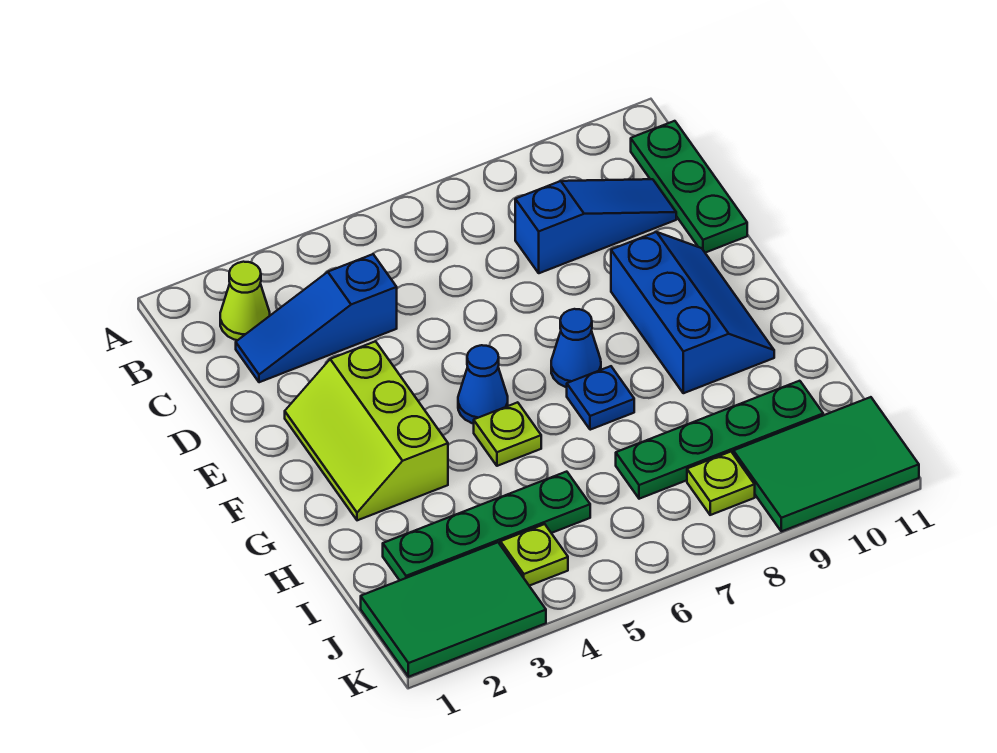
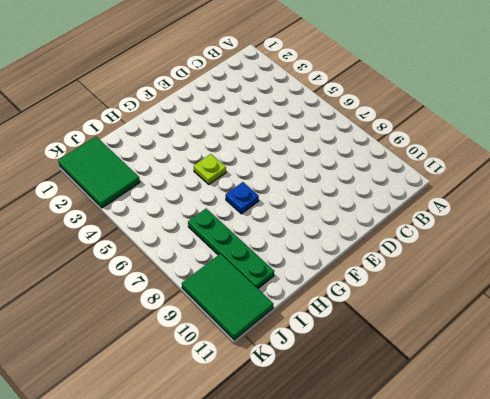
none -> lime 1x1 cone [220,262,270,340]
none -> green 1x3 plate [631,121,747,253]
none -> blue 1x3 slope [236,254,397,382]

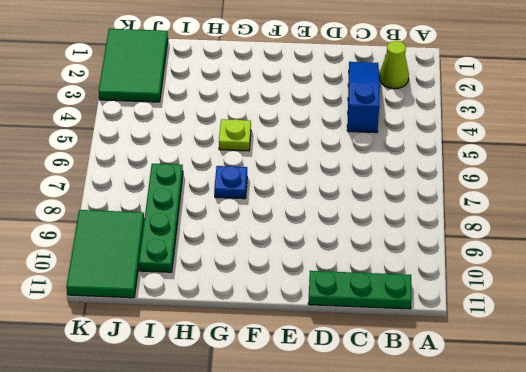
none -> blue 1x3 slope [515,179,676,273]
none -> lime 2x3 slope [285,341,448,520]
none -> blue 2x3 slope [611,232,774,393]

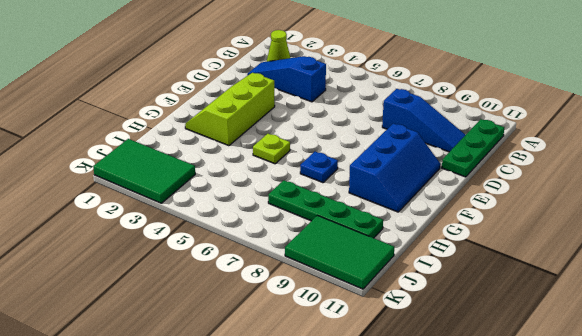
none -> blue 1x1 cone [458,345,508,424]
none -> blue 1x1 cone [551,309,601,387]
none -> green 1x4 plate [383,472,590,580]

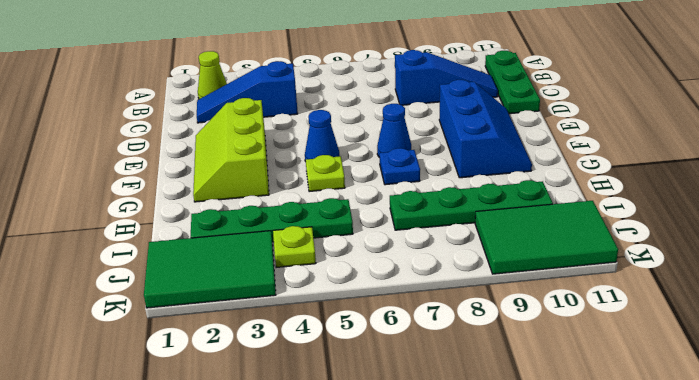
none -> lime 1x1 plate [687,452,755,515]

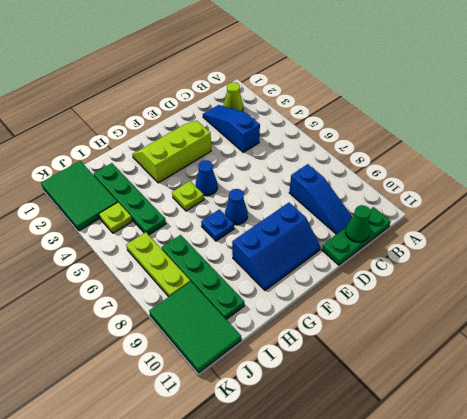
green 1x1 cone [346,205,371,242] -> none
lime 1x3 plate [126,232,190,297] -> lime 1x1 plate [687,452,755,515]

